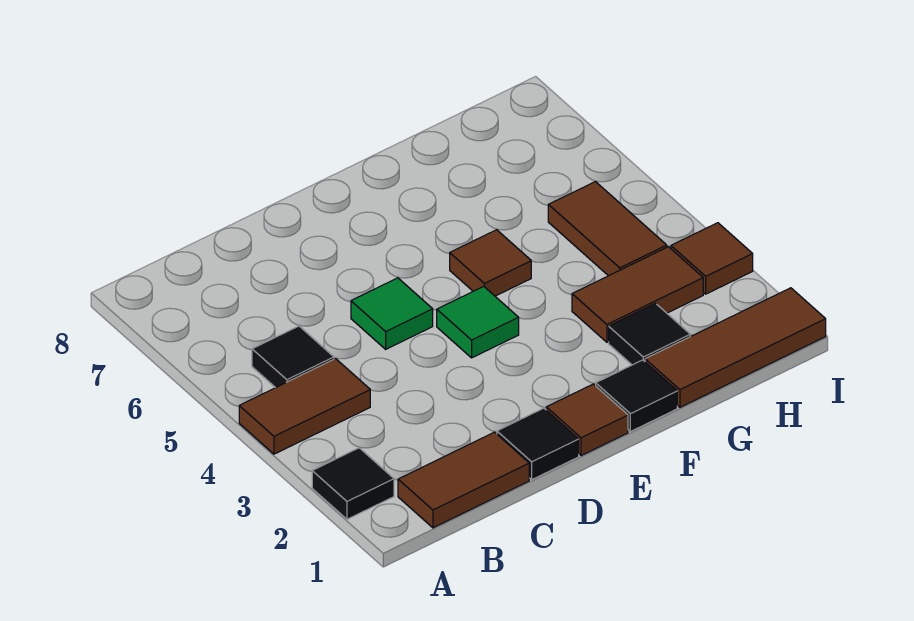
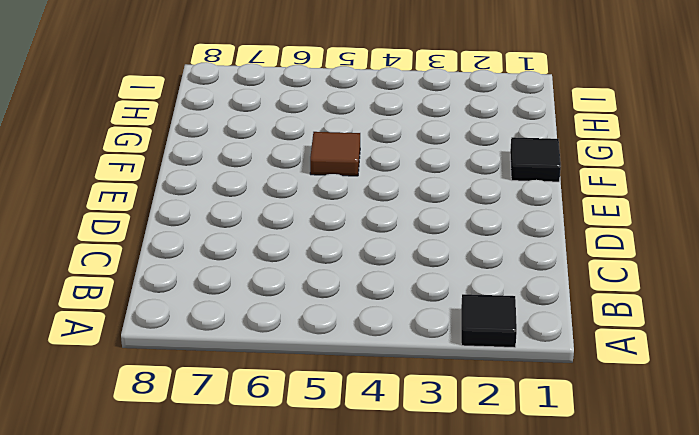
none -> brown 1x2 tile [239,359,370,454]
none -> brown 1x2 tile [398,432,529,528]
none -> black 1x1 tile [252,326,334,388]

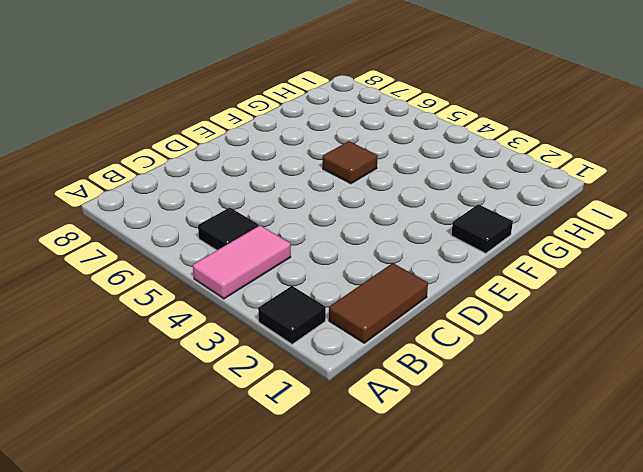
pink 1x2 tile [193,225,291,299] -> brown 1x2 tile [239,359,370,454]
none -> black 1x1 tile [497,408,579,479]
none -> green 1x1 tile [351,278,433,349]
none -> brown 1x1 tile [546,384,628,456]

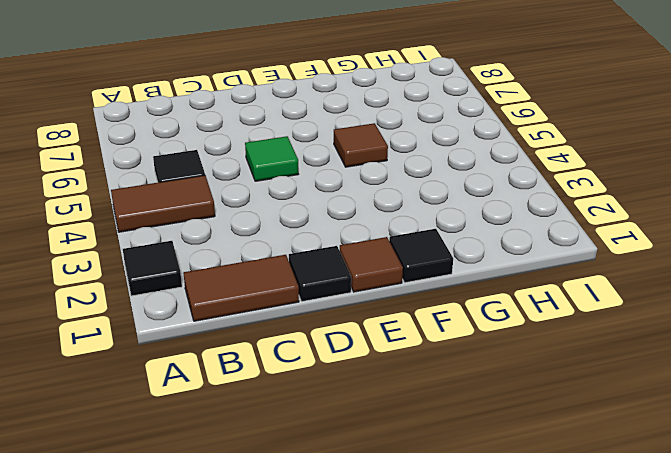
none -> green 1x1 tile [437,286,519,358]
none -> brown 1x3 tile [645,288,826,407]
none -> black 1x1 tile [609,303,690,365]

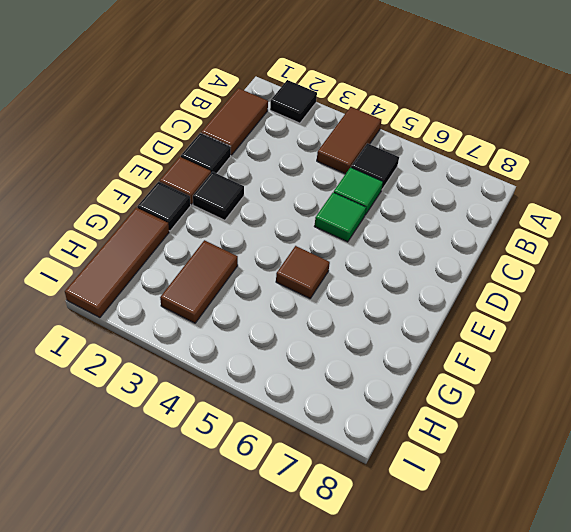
green 1x1 tile [334,167,383,215] -> green 1x1 tile moved to [437,286,519,358]
black 1x1 tile [193,172,244,220] -> black 1x1 tile moved to [609,303,690,365]
none -> brown 1x2 tile [548,182,667,276]
none -> brown 1x1 tile [671,223,753,294]

